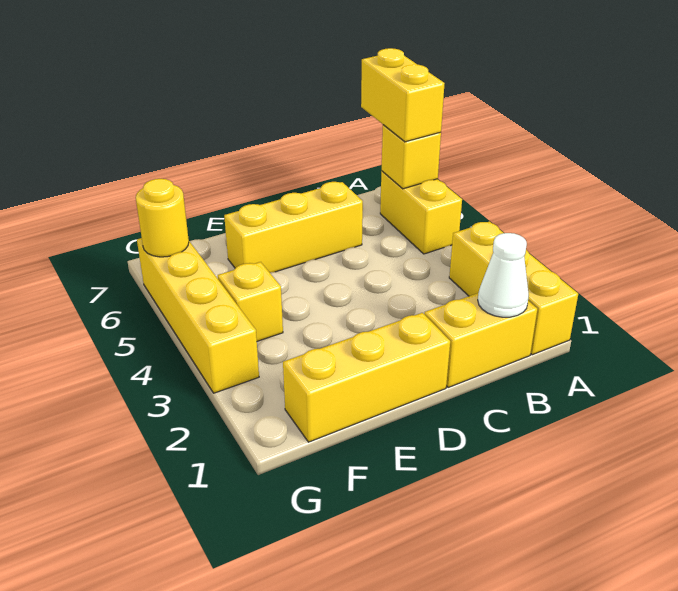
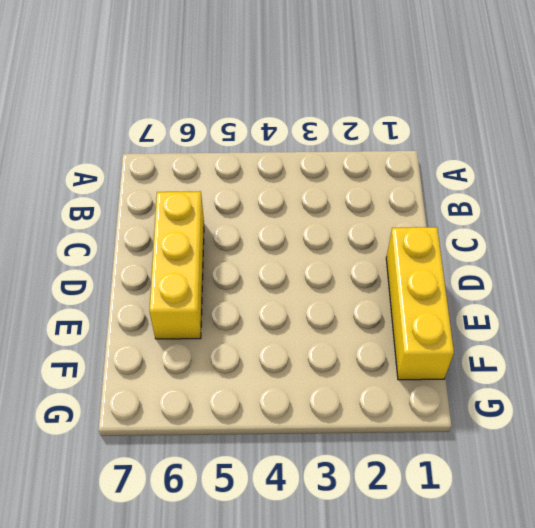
none -> yellow 1x3 brick [449,221,578,355]
none -> yellow 1x2 brick [380,171,462,254]

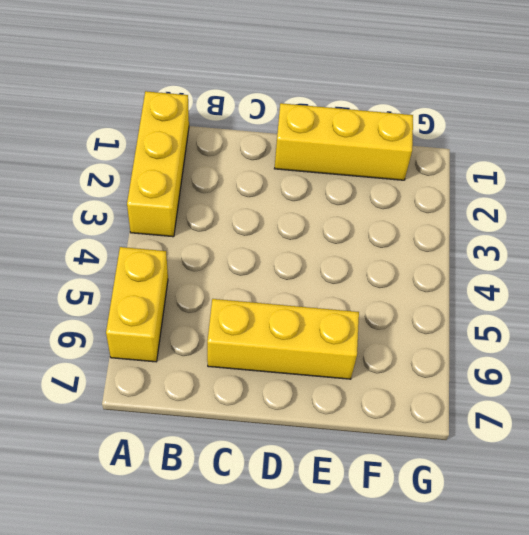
none -> yellow 1x2 brick [424,293,537,387]
none -> yellow 1x1 brick [218,262,283,341]

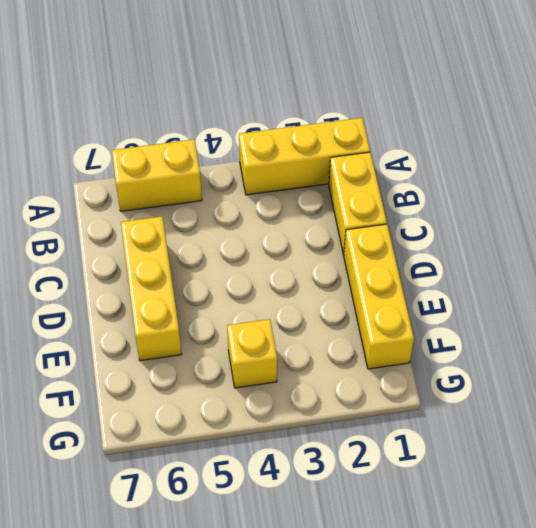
none -> yellow 1x4 brick [137,238,259,393]
none -> yellow 1x1 brick [382,125,441,189]

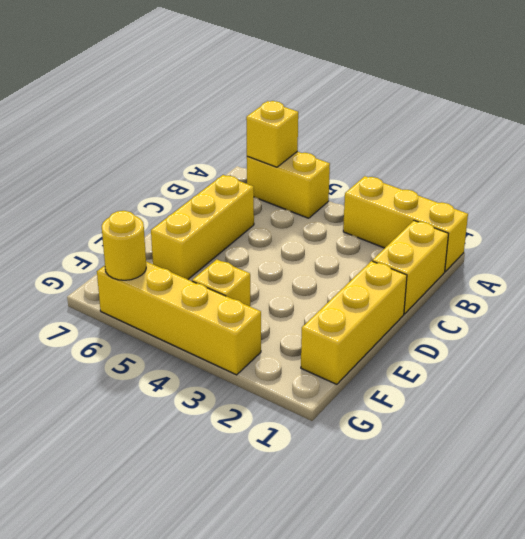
none -> white 1x1 cone [478,233,529,317]
none -> yellow 1x2 brick [361,48,445,142]

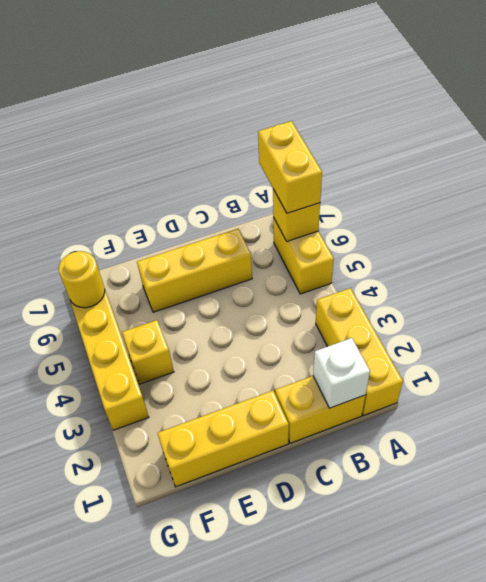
white 1x1 brick [313,338,370,408] -> white 1x1 cone [478,233,529,317]

